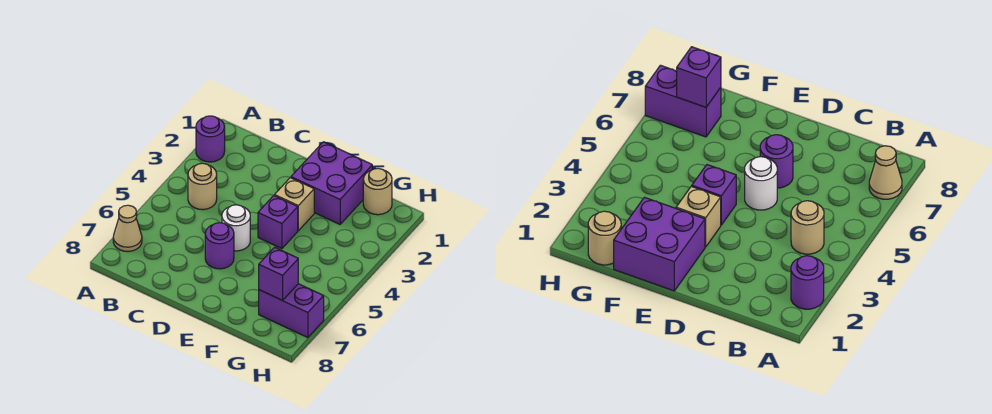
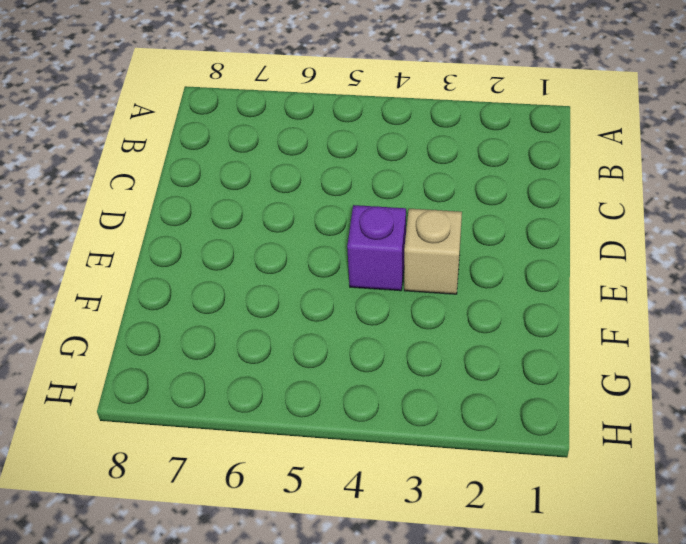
none -> purple 1x1 round brick [196,116,225,162]
none -> tan 1x1 cone [113,205,142,252]

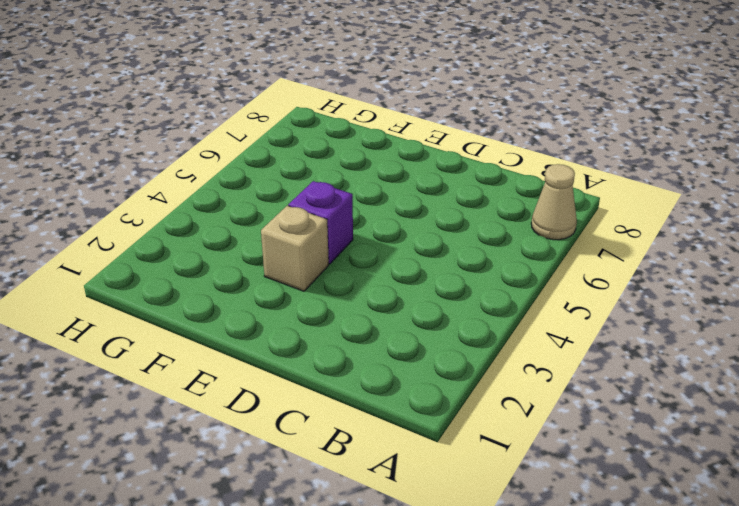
none -> purple 1x1 round brick [196,116,225,162]
none -> tan 1x1 round brick [188,163,217,210]

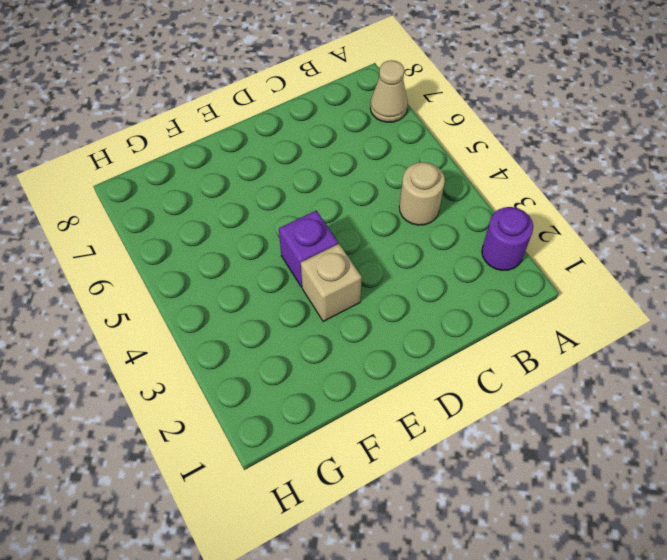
none -> white 1x1 round brick [222,205,250,251]
none -> purple 1x1 round brick [205,223,234,269]

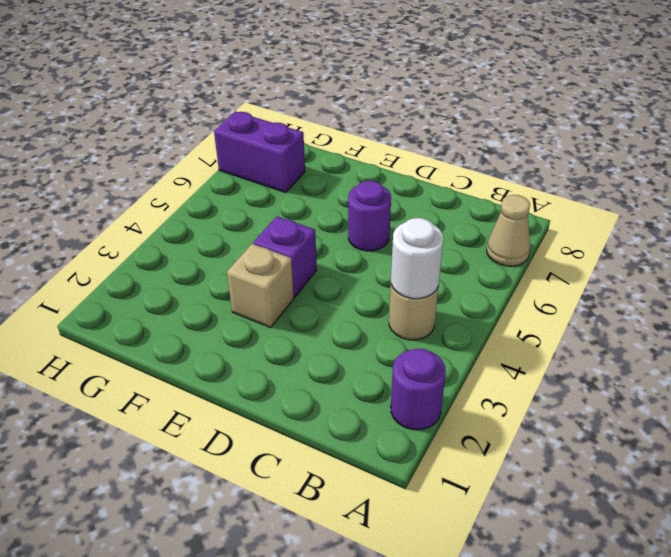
white 1x1 round brick [391,218,443,299] -> white 1x1 round brick moved to [222,205,250,251]
none -> purple 2x2 brick [291,142,372,224]
none -> tan 1x1 round brick [363,168,392,215]

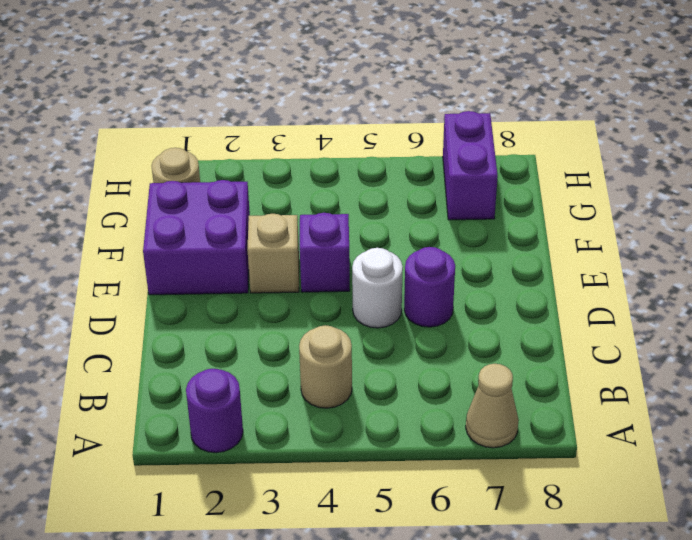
none -> purple 1x1 brick [259,247,298,300]

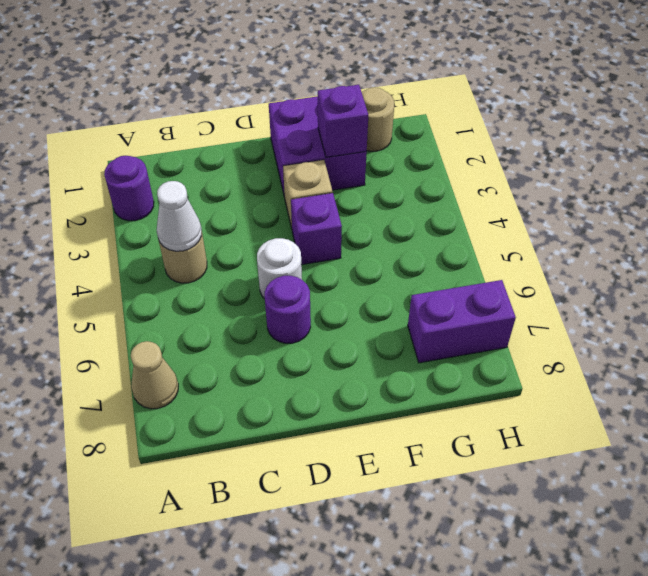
white 1x1 cone [157,181,202,251] -> none
purple 1x1 brick [318,85,368,157] -> purple 1x1 brick moved to [259,247,298,300]

